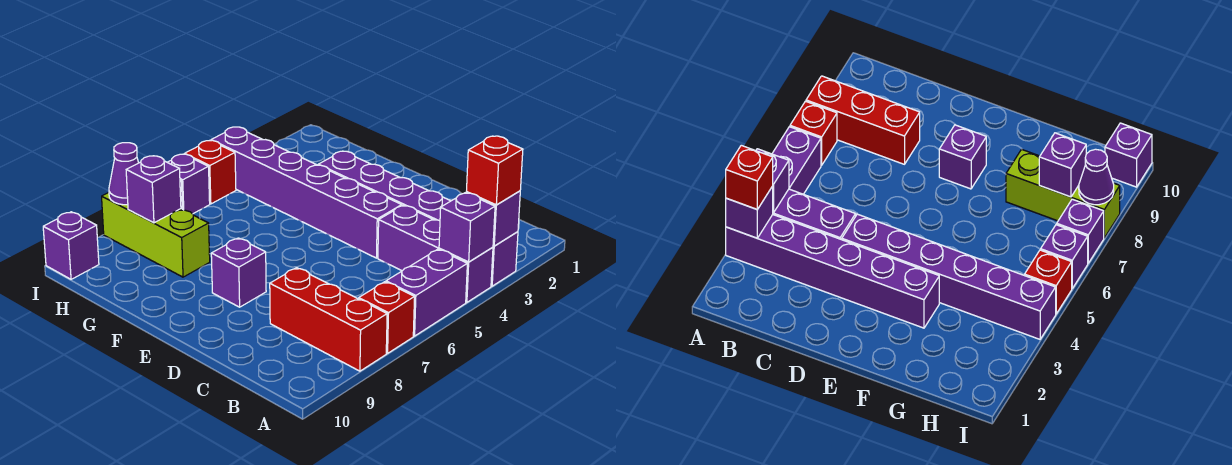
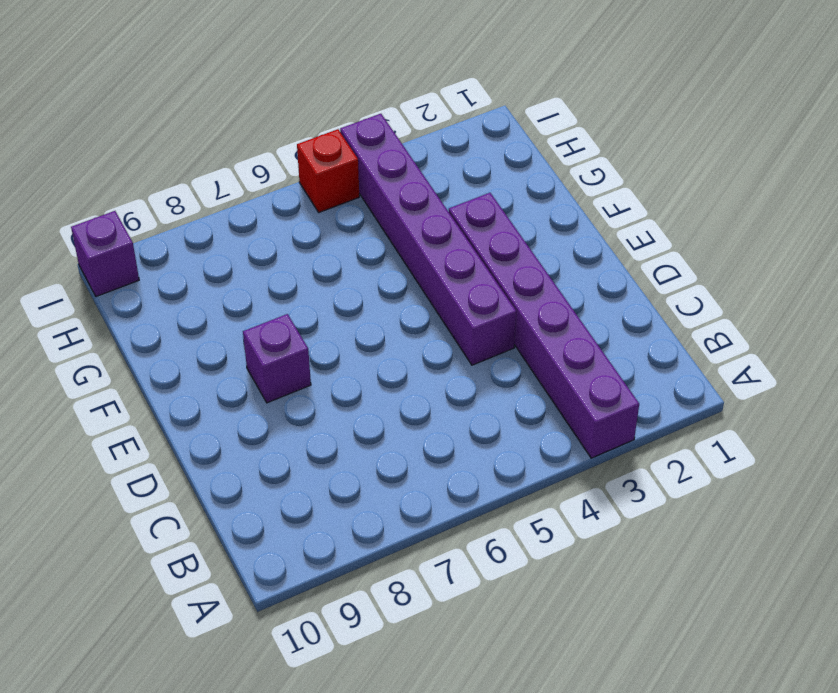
none -> purple 1x3 brick [378,205,493,302]
none -> purple 1x2 brick [386,249,467,336]
none -> red 1x1 brick [359,282,415,353]

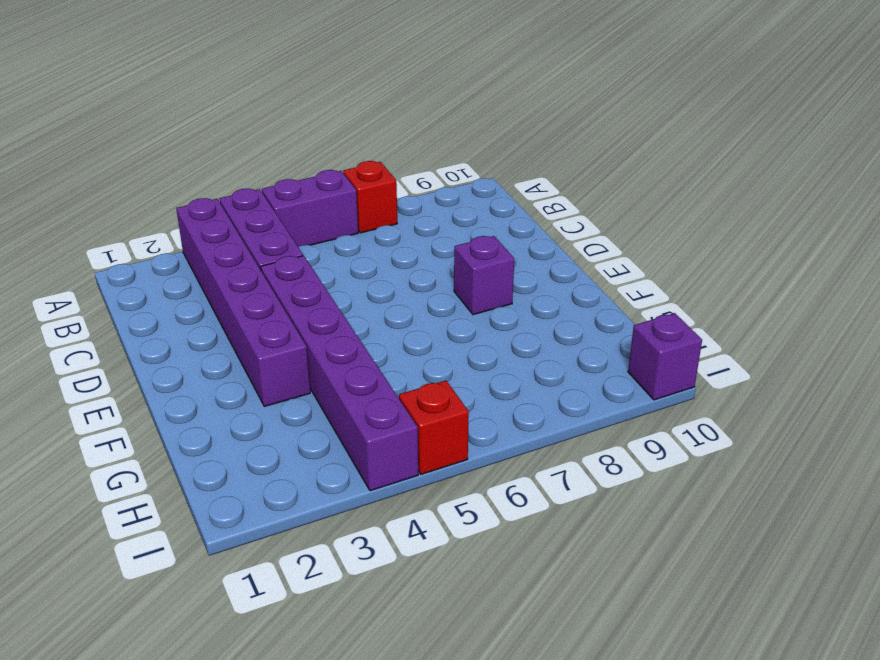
none -> red 1x3 brick [270,268,387,371]
none -> lime 1x3 brick [102,193,210,277]
none -> purple 1x1 brick [167,154,210,214]

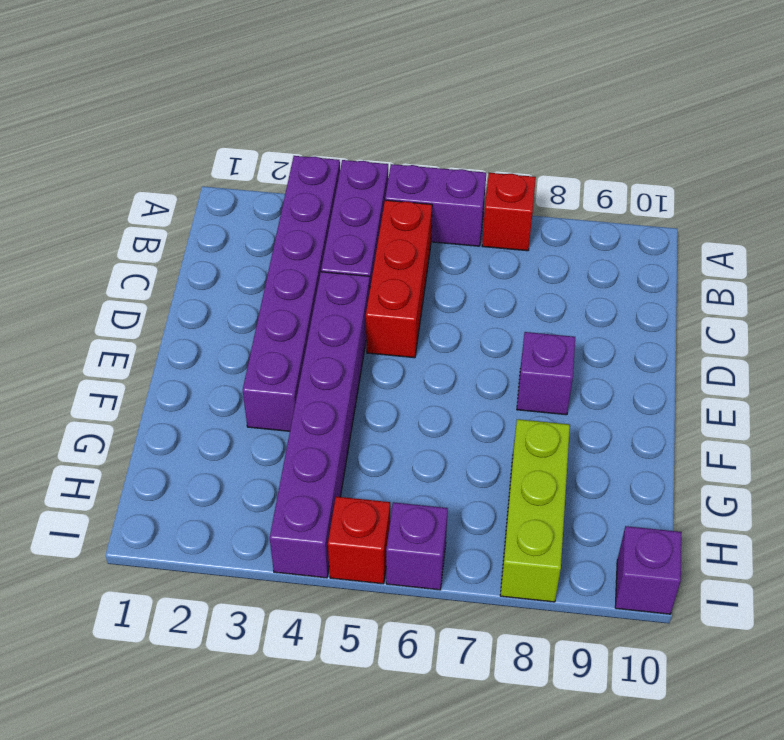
red 1x3 brick [366,200,432,358] -> red 1x3 brick moved to [270,268,387,371]
none -> purple 1x1 brick [1056,199,1104,263]
none -> purple 1x1 brick [466,191,520,246]
none -> purple 1x1 brick [439,193,495,262]

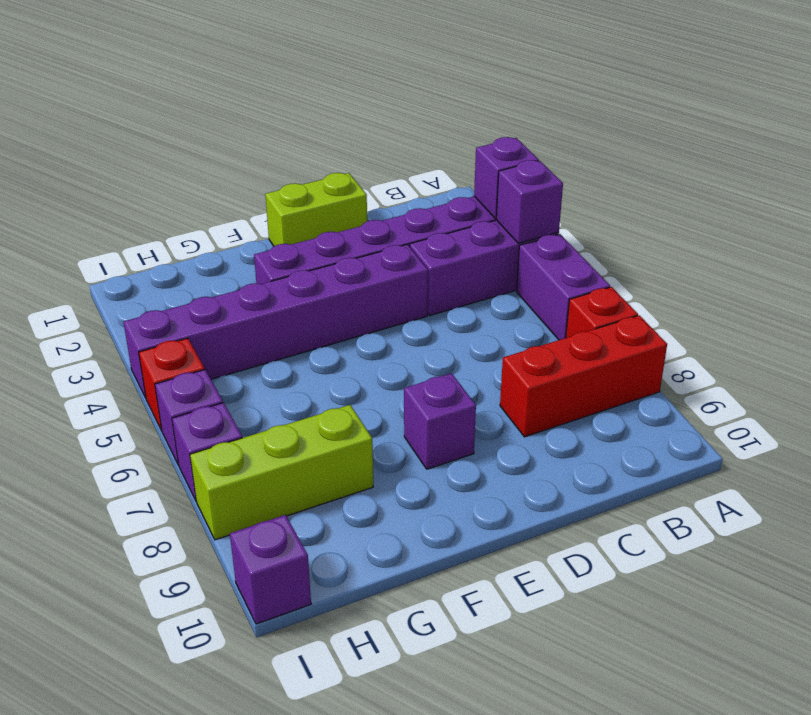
lime 1x2 brick [265,173,367,246] -> none
none -> purple 1x1 brick [126,156,181,223]
none -> purple 1x1 cone [109,143,139,205]
none -> red 1x1 brick [467,136,523,205]

